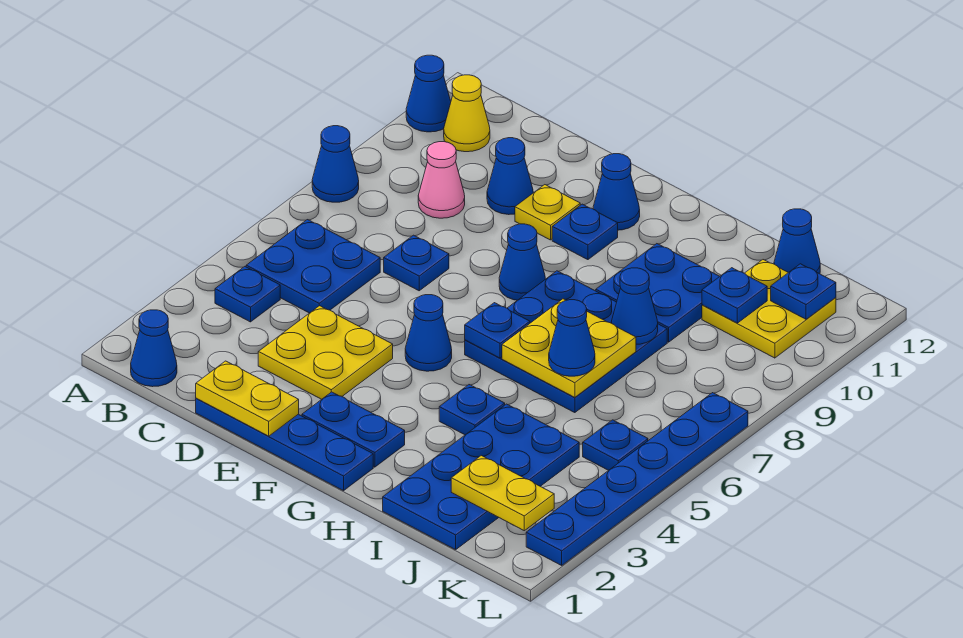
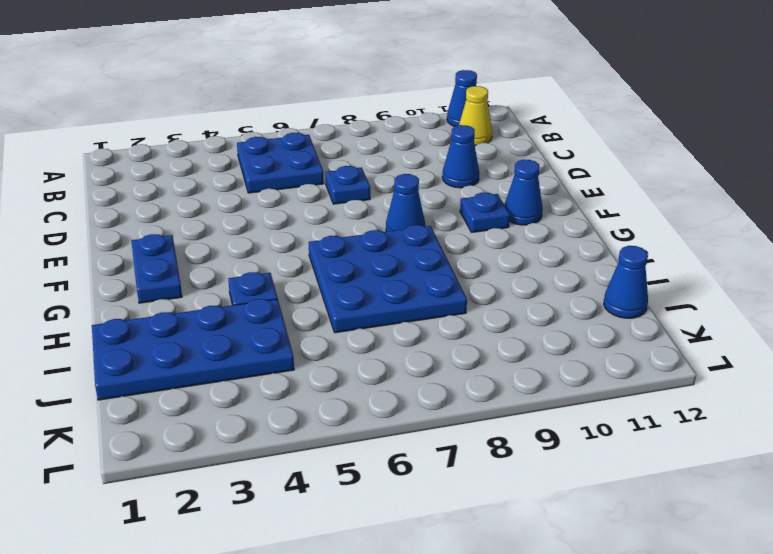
none -> blue 1x1 cone [312,126,359,202]
none -> blue 1x1 cone [131,310,177,387]
none -> blue 1x1 plate [215,267,280,322]
none -> pink 1x1 cone [418,142,465,218]

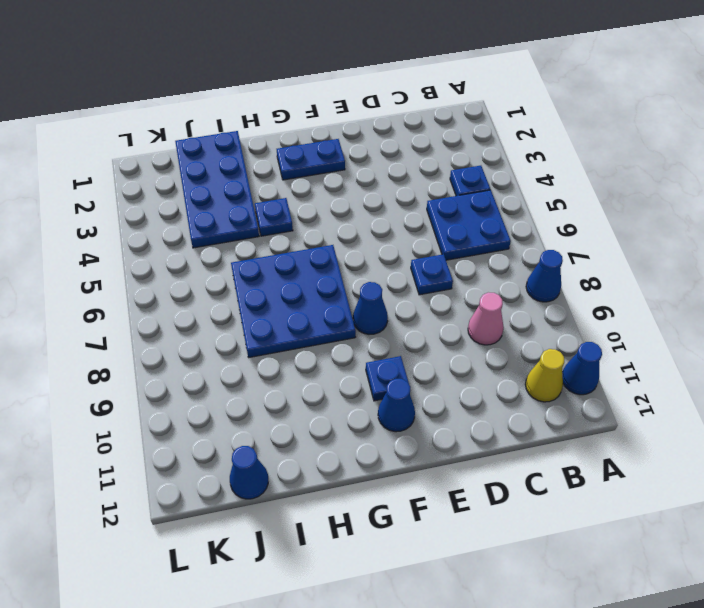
none -> blue 1x1 cone [131,310,177,387]
none -> blue 1x4 plate [196,398,373,491]
none -> yellow 2x2 plate [258,306,393,399]
none -> blue 1x1 cone [487,138,533,215]

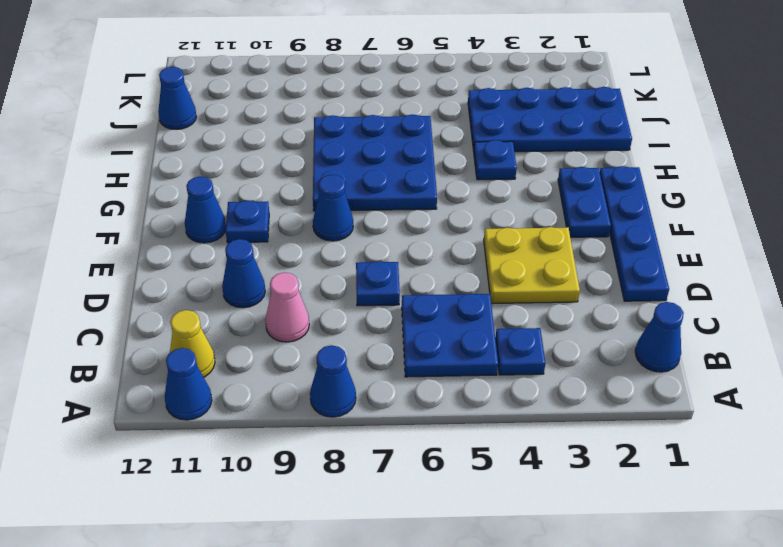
none -> yellow 1x1 plate [515,185,580,240]
none -> blue 1x1 cone [405,295,452,371]
none -> blue 2x2 plate [596,244,720,342]
none -> yellow 2x2 plate [702,260,836,358]

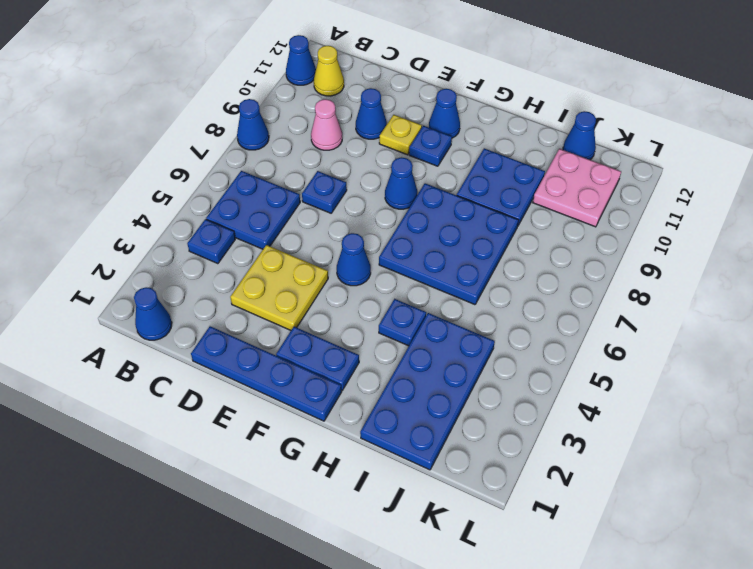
pink 2x2 plate [533,149,621,227] -> yellow 2x2 plate [702,260,836,358]
none -> blue 1x1 plate [583,420,648,470]
none -> blue 1x6 plate [526,393,748,565]
none -> yellow 1x2 plate [196,361,299,436]
none -> blue 1x1 plate [465,303,530,358]

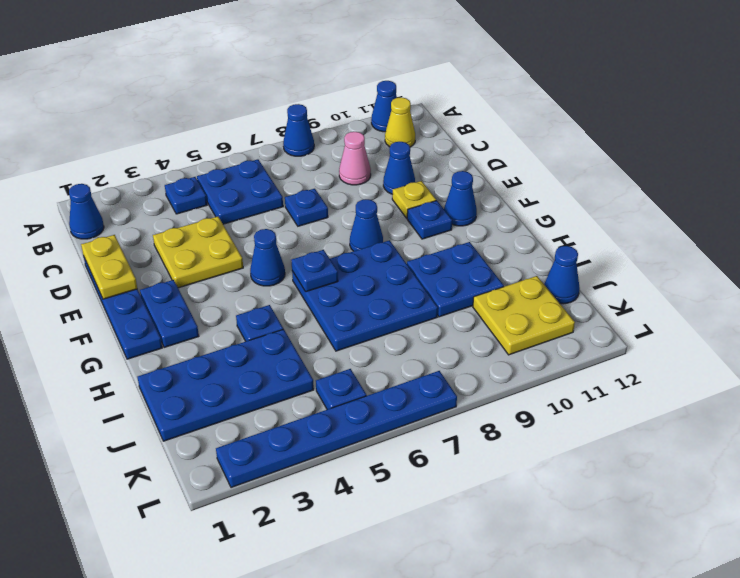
none -> yellow 2x2 plate [502,299,636,397]
none -> blue 1x1 cone [611,268,658,344]
none -> yellow 1x2 plate [451,456,554,531]
none -> blue 1x1 plate [702,268,767,323]

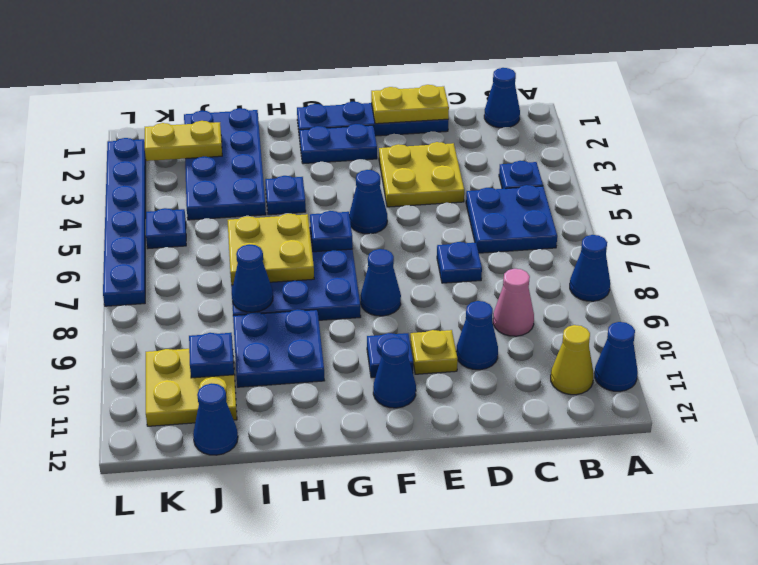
none -> blue 1x1 plate [771,264,836,319]
none -> blue 1x1 cone [549,300,595,376]

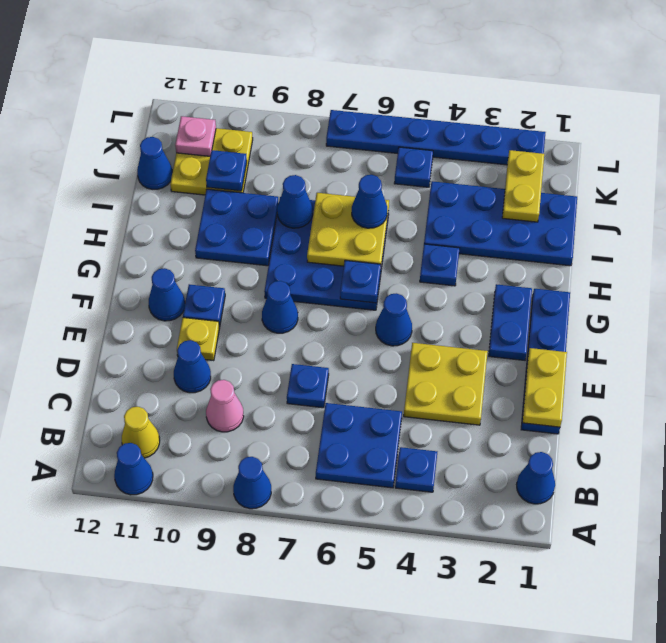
pink 1x1 plate [175,116,216,156] -> blue 1x1 plate [771,264,836,319]

